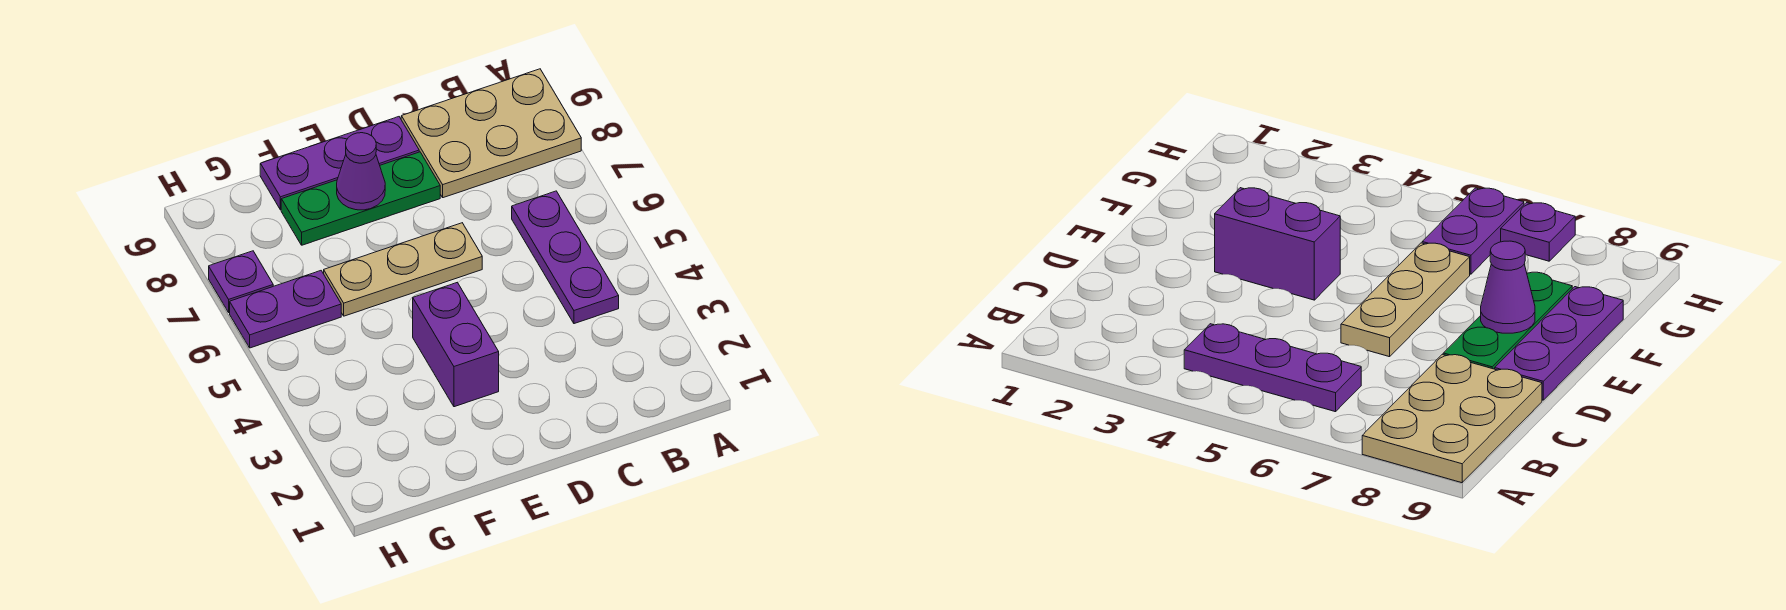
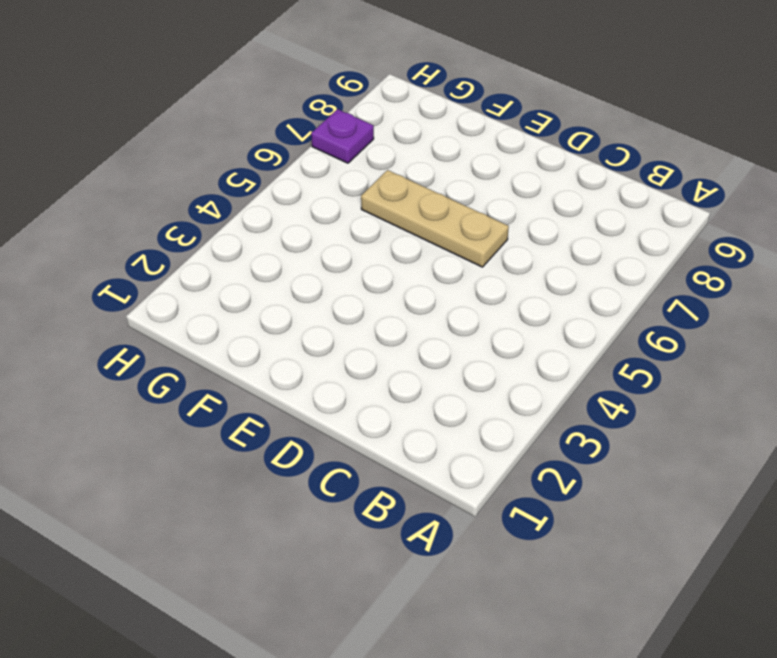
none -> tan 2x3 plate [401,69,581,198]
none -> purple 1x3 plate [512,191,619,324]

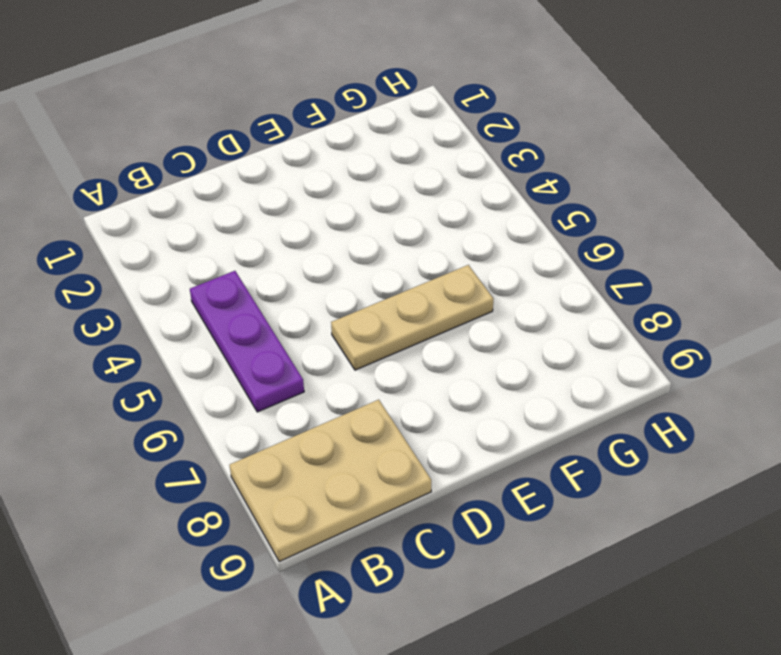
none -> green 1x3 plate [281,152,440,245]
none -> purple 1x3 plate [260,117,419,210]

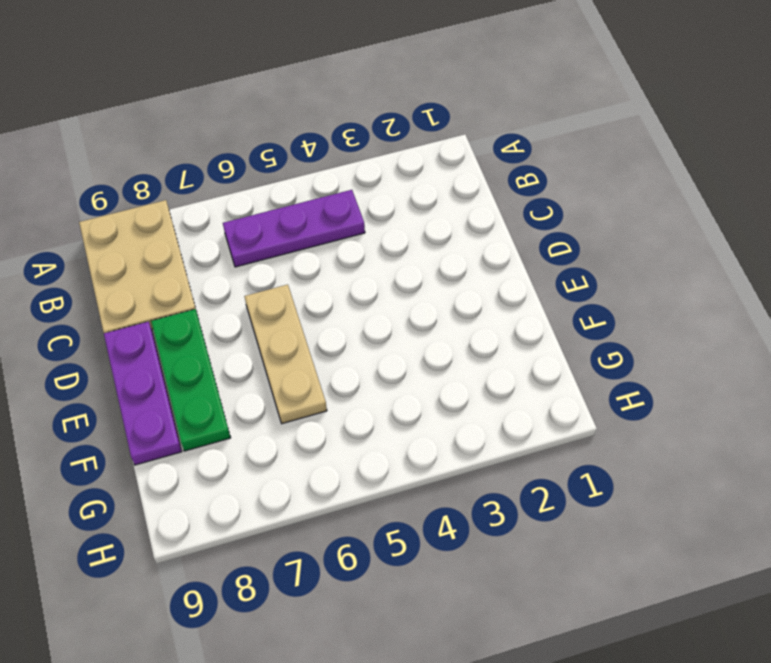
none -> purple 1x2 brick [413,283,499,407]
none -> purple 1x2 plate [230,271,341,348]

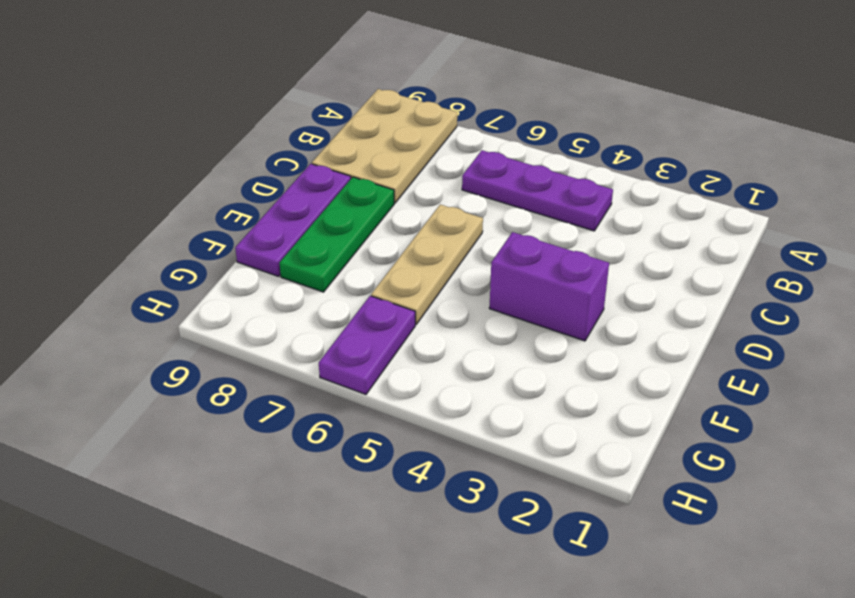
none -> purple 1x1 plate [209,251,273,312]
none -> purple 1x1 cone [337,133,385,210]

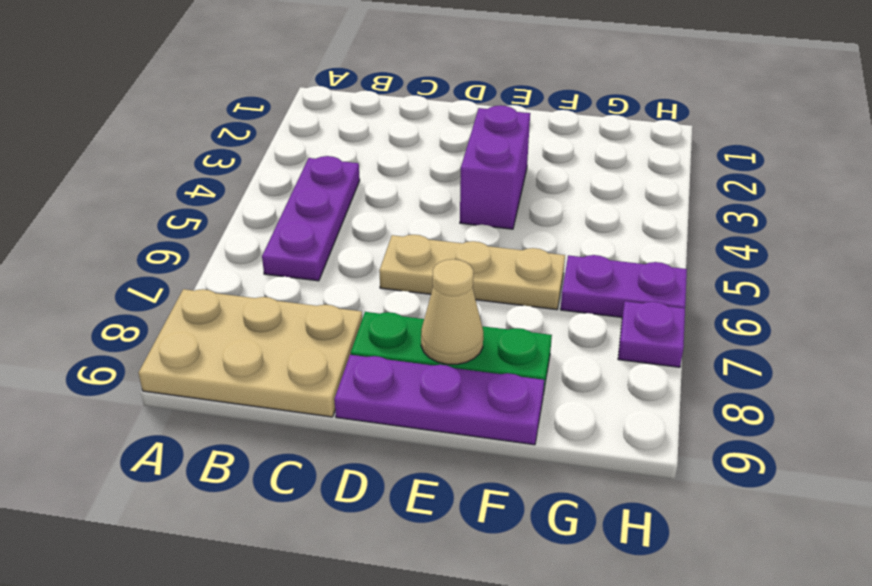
tan 1x1 cone [421,259,483,364] -> purple 1x1 cone [337,133,385,210]

